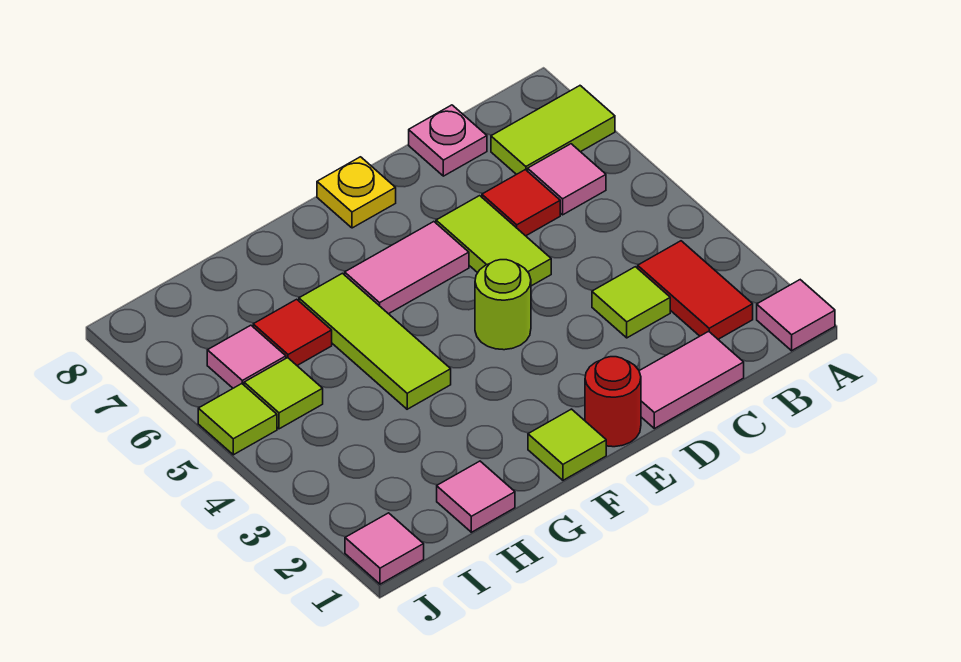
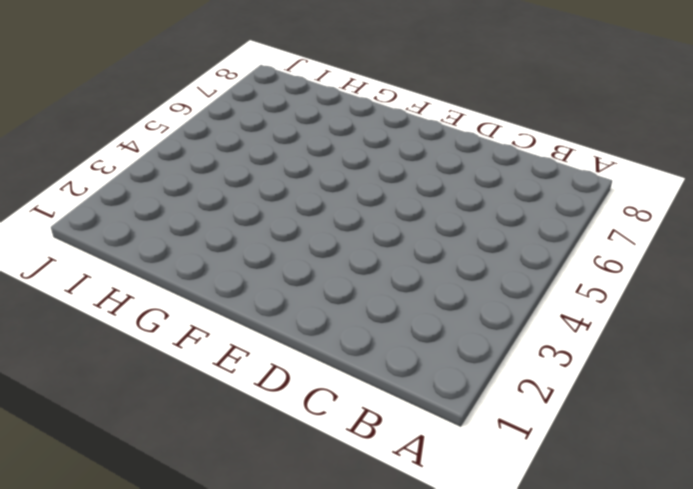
none -> pink 1x1 tile [757,280,835,351]
none -> lime 1x2 tile [491,86,615,175]
none -> red 1x2 tile [638,241,753,339]

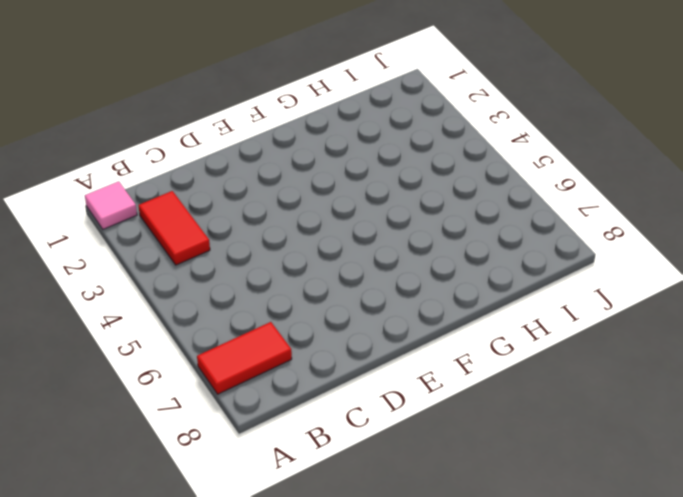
red 1x2 tile [197,322,292,394] -> lime 1x2 tile [491,86,615,175]
none -> pink 1x1 tile [528,144,606,215]
none -> pink 1x2 tile [639,331,744,429]
none -> lime 1x1 tile [592,267,670,338]

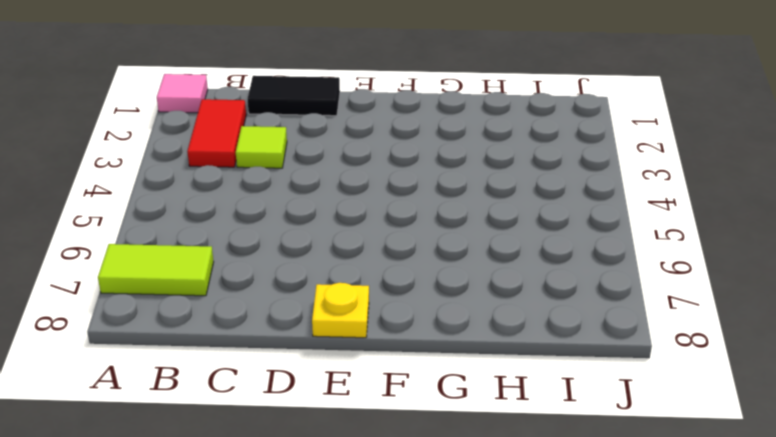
black 1x2 tile [248,76,340,116] -> pink 1x2 tile [639,331,744,429]
none -> pink 1x1 tile [528,144,606,215]
none -> red 1x1 tile [482,170,560,236]
none -> pink 1x1 plate [409,105,487,176]

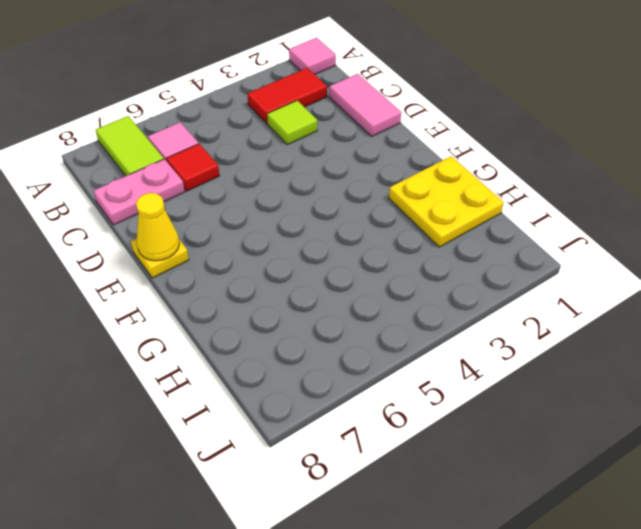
pink 1x2 plate [94,159,185,225] -> pink 1x1 plate [409,105,487,176]
yellow 1x1 cone [136,193,179,261] -> none
yellow 2x2 plate [389,156,504,247] -> pink 1x1 tile [437,461,515,532]
none -> lime 1x2 tile [436,196,551,286]
none -> red 1x1 round brick [585,357,641,447]
none -> lime 1x1 round brick [475,260,531,350]

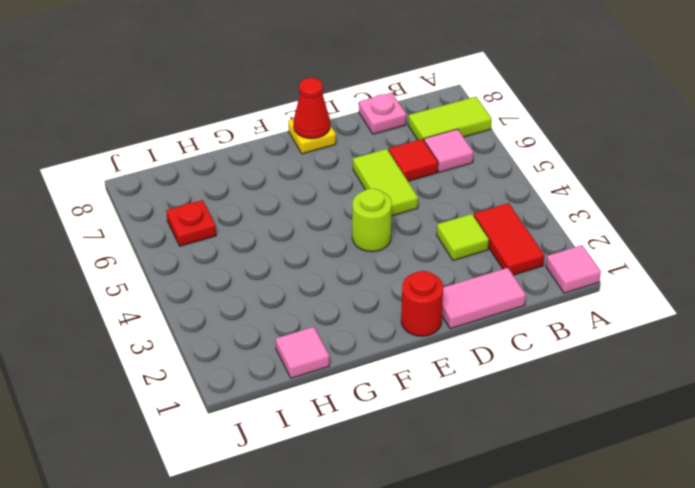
red 1x1 cone [293,78,330,139] -> none
red 1x1 plate [166,200,216,246] -> pink 1x1 tile [207,325,286,388]
none -> pink 1x2 tile [345,222,469,314]
none -> lime 1x1 tile [528,409,606,480]
none -> lime 1x3 tile [299,273,451,409]

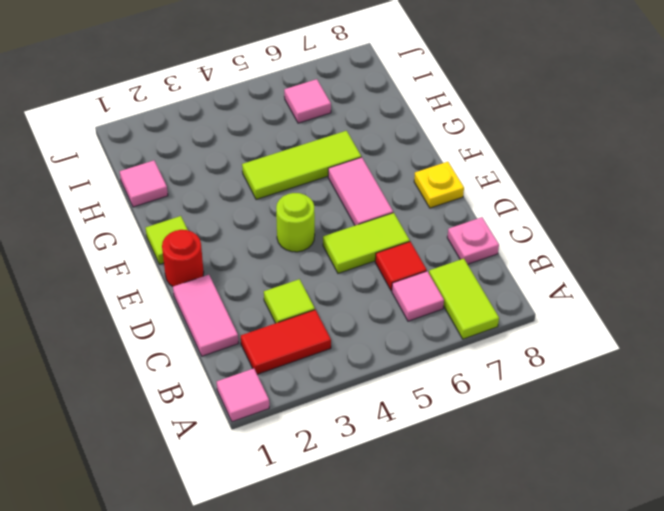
none -> red 1x1 tile [253,299,332,365]
none -> lime 1x1 tile [244,358,323,429]
none -> pink 1x1 tile [345,513,424,584]

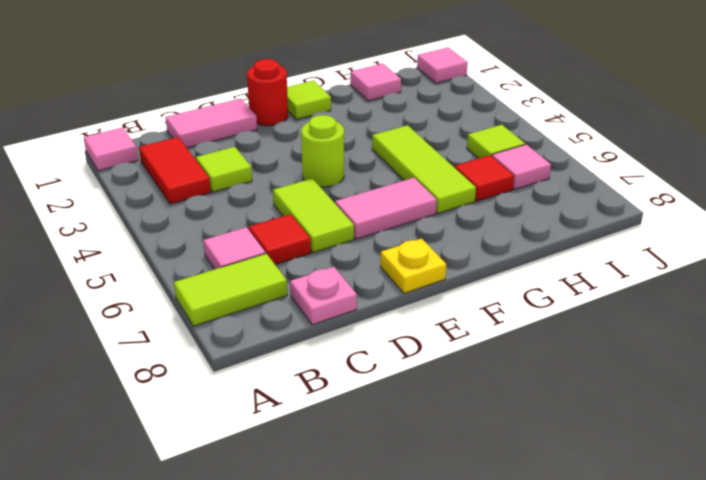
none -> lime 1x1 tile [198,384,277,455]

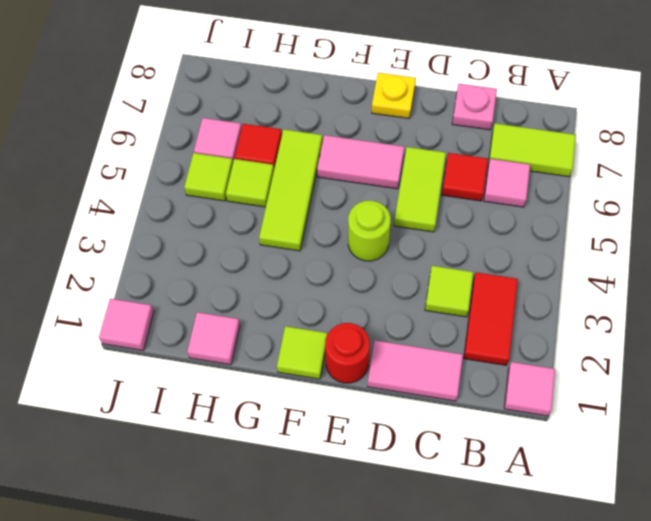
lime 1x1 tile [226,159,274,207] -> lime 1x1 tile moved to [198,384,277,455]

